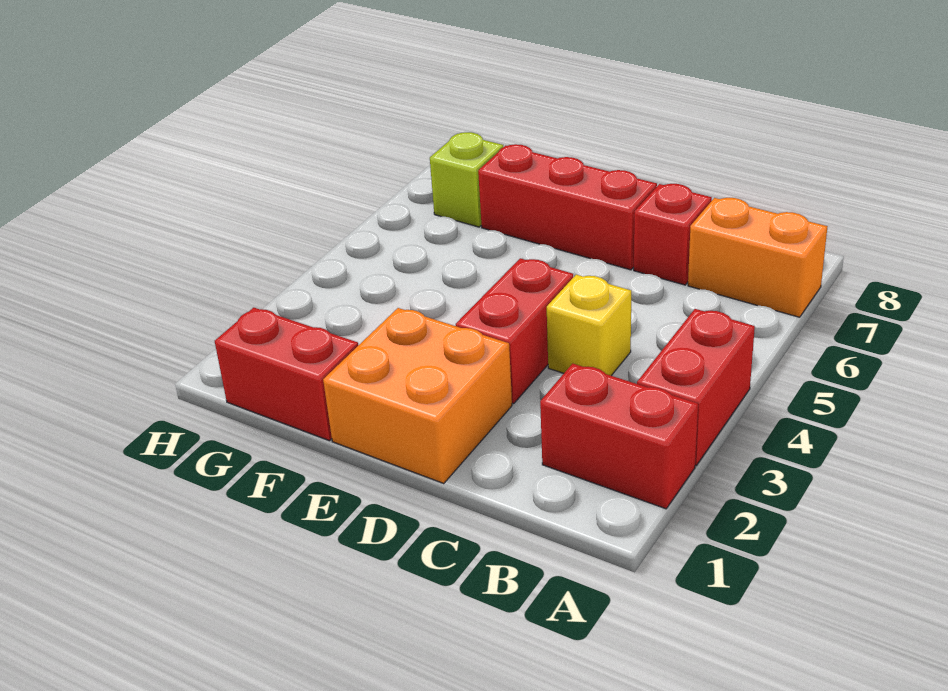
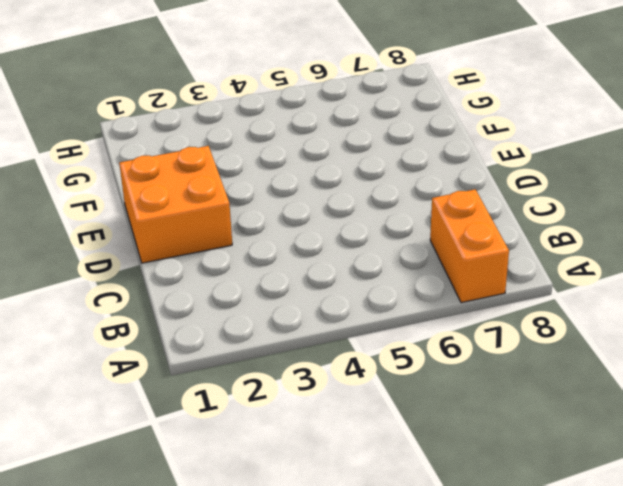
none -> red 1x2 brick [540,364,698,509]
none -> red 1x2 brick [637,309,755,465]

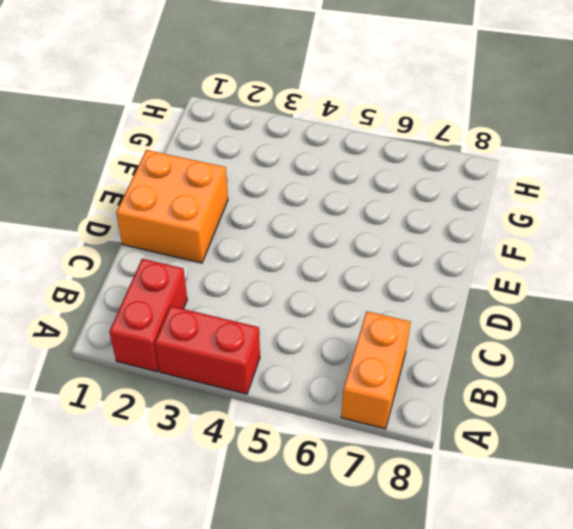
none -> yellow 1x1 brick [547,274,631,376]
none -> red 1x1 brick [634,184,712,285]

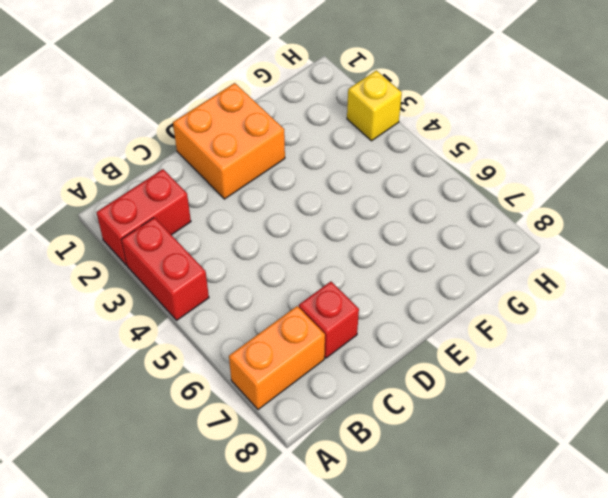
yellow 1x1 brick [347,70,402,141] -> yellow 1x1 brick moved to [547,274,631,376]
none -> red 1x2 brick [456,258,573,404]
none -> red 1x3 brick [478,144,657,270]

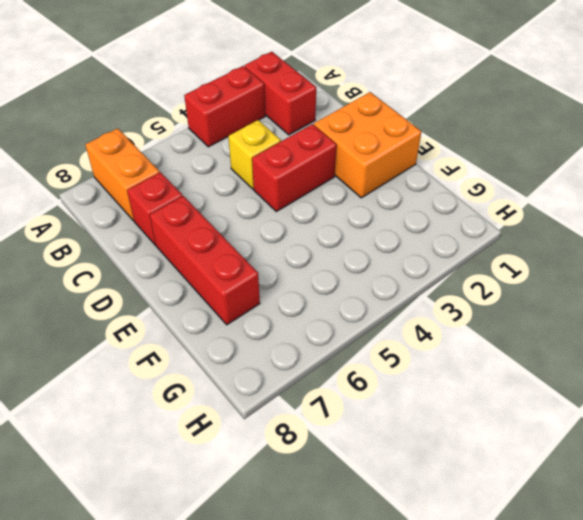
none -> red 1x2 brick [215,308,358,441]
none -> lime 1x1 brick [430,132,503,227]

